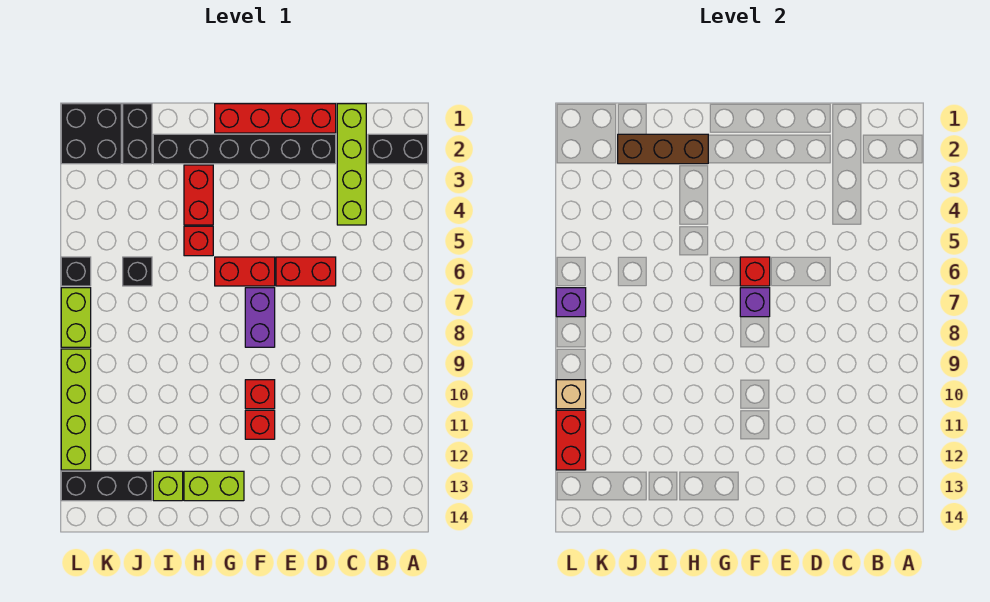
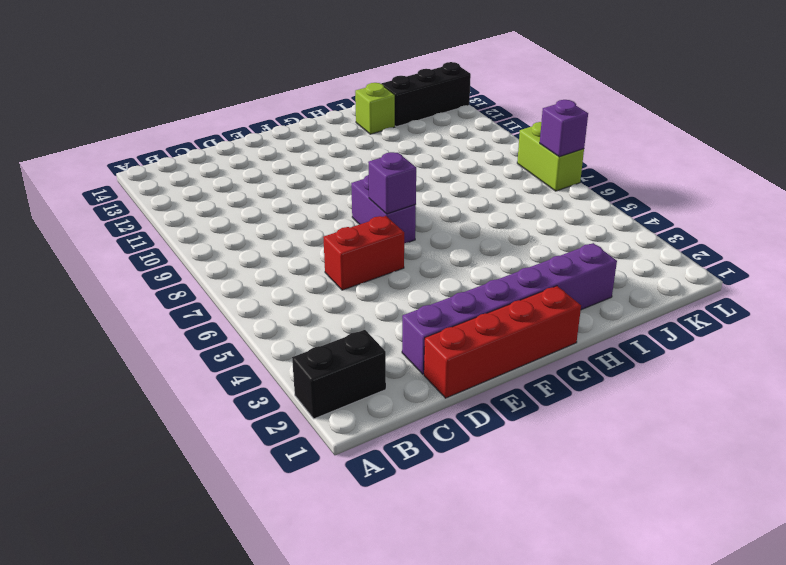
purple 1x6 brick [402,243,617,374] -> black 1x6 brick [153,134,336,164]
none -> lime 1x4 brick [337,104,366,225]
none -> red 1x2 brick [215,257,275,286]
none -> red 1x1 brick [245,380,275,409]

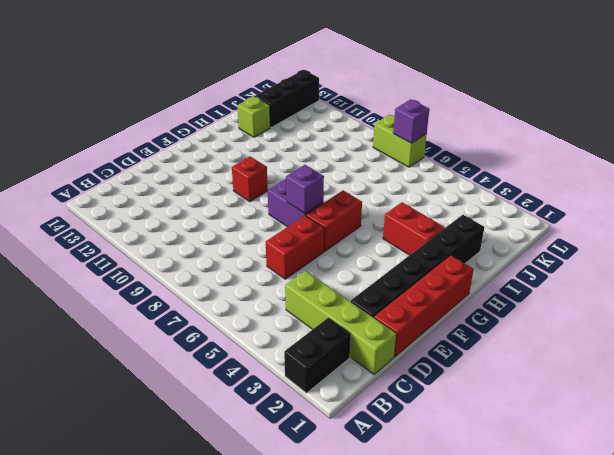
none -> red 1x1 brick [245,410,275,439]
none -> lime 1x2 brick [184,471,244,501]
none -> red 1x1 brick [184,226,213,256]

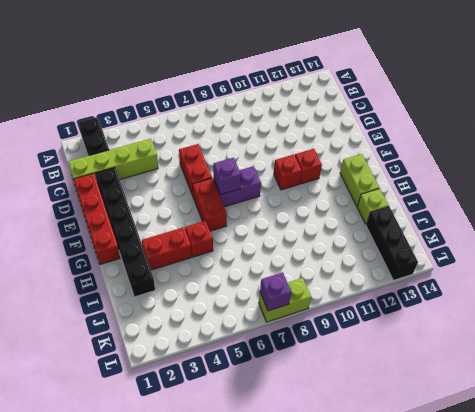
none -> black 1x2 brick [123,104,152,164]
none -> black 1x1 brick [123,257,152,286]
none -> black 2x2 brick [61,104,121,164]

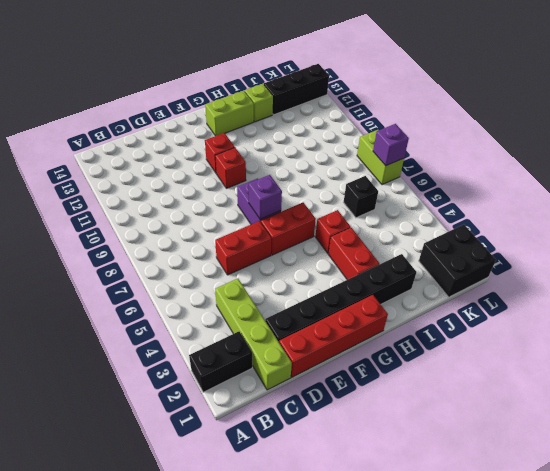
none -> black 1x2 brick [123,104,152,164]
none -> black 1x1 brick [61,257,91,286]
none -> lime 1x4 brick [61,349,91,470]

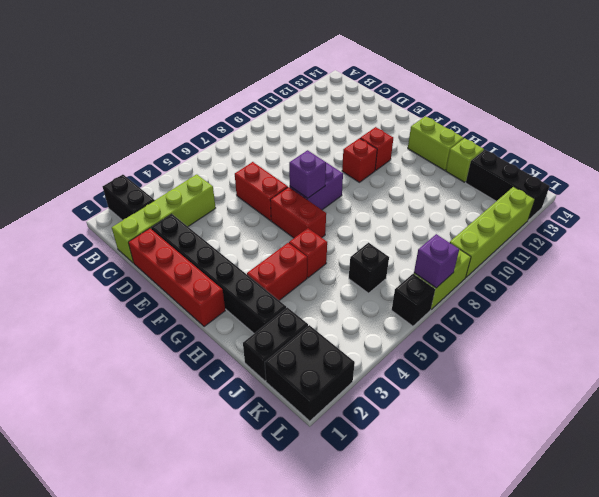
none -> red 1x1 brick [740,257,770,286]
none -> brown 1x3 brick [618,134,708,164]
none -> tan 1x1 brick [556,380,586,409]

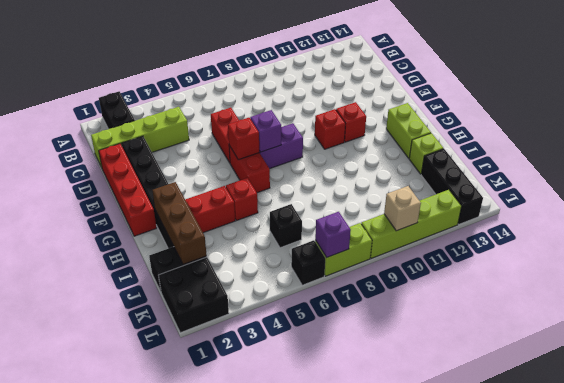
none -> red 1x2 brick [556,410,586,470]

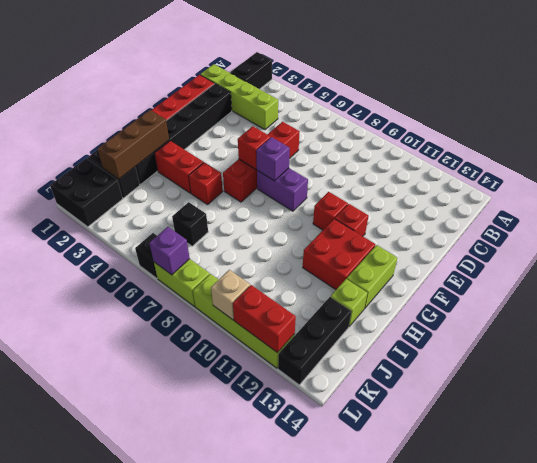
red 2x2 brick [303,219,375,289] -> none

